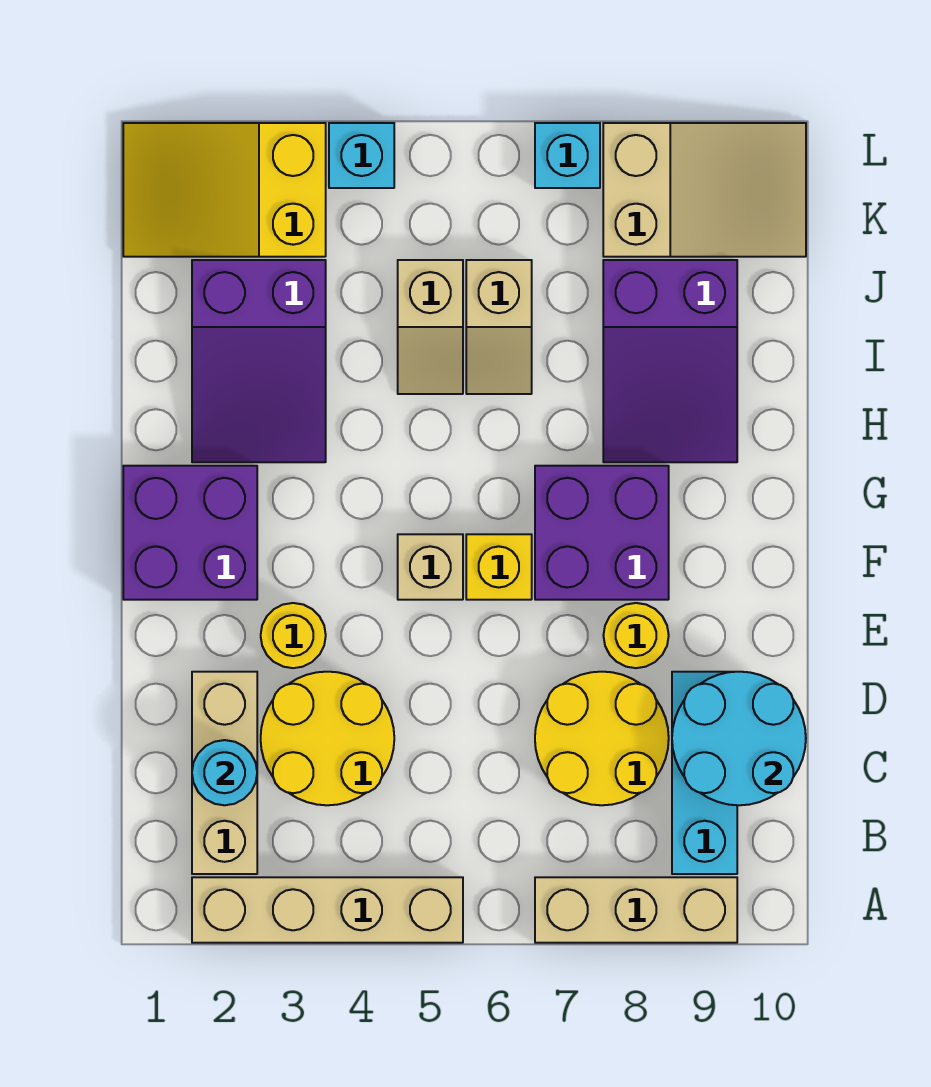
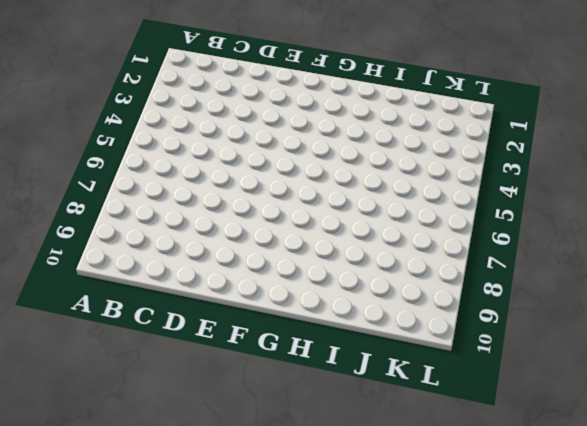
none -> tan 1x4 brick [192,877,463,943]
none -> tan 1x3 brick [535,877,737,943]
none -> tan 1x3 brick [192,672,257,874]

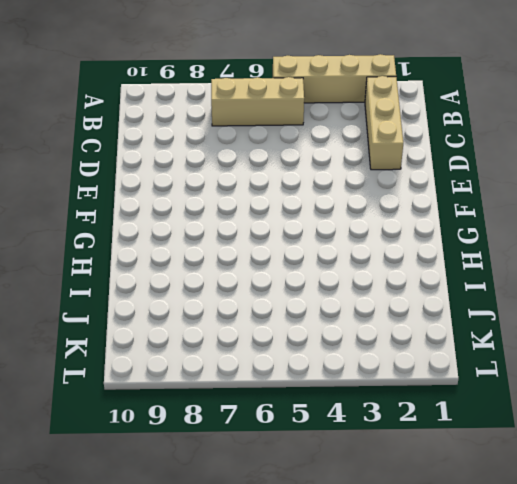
tan 1x3 brick [211,77,304,126] -> tan 1x3 brick moved to [535,877,737,943]
none -> cyan 1x3 brick [672,672,737,874]
none -> yellow 2x2 round brick [261,672,394,805]
none -> yellow 2x2 round brick [535,672,669,805]

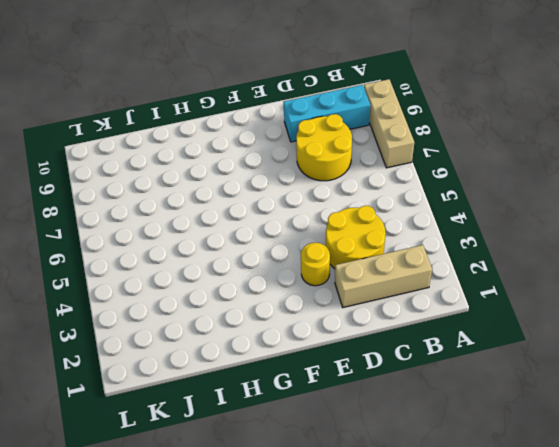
none -> tan 1x4 brick [192,877,463,943]
none -> yellow 1x1 round brick [603,603,669,668]
none -> purple 2x2 brick [123,466,257,600]

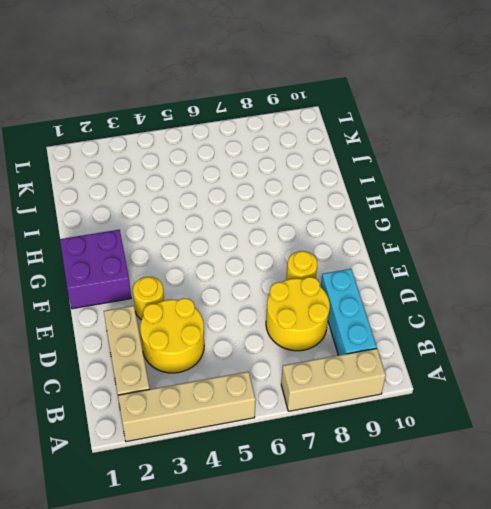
none -> tan 1x1 brick [398,534,463,600]
none -> yellow 1x1 brick [466,534,532,600]
none -> purple 2x2 brick [535,466,669,600]

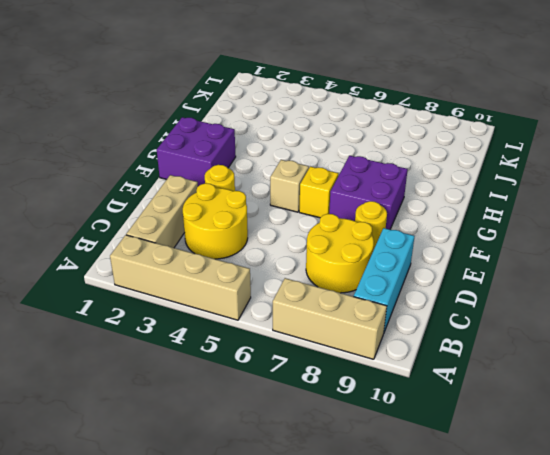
none -> purple 2x3 slope [192,260,326,462]
none -> purple 2x3 slope [603,260,737,462]
none -> tan 1x2 slope [398,260,463,394]

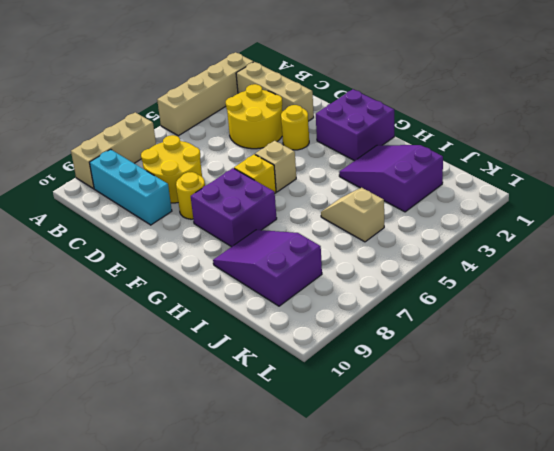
none -> tan 1x2 slope [466,260,532,394]
none -> yellow 2x3 slope [123,123,326,257]
none -> tan 2x3 slope [603,123,806,257]

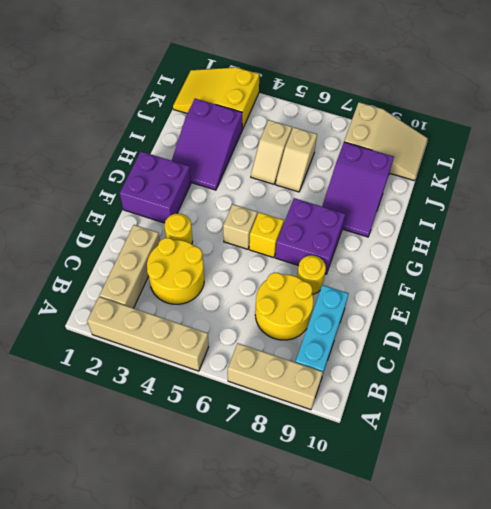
none -> cyan 1x1 brick [329,123,394,188]
none -> cyan 1x1 brick [535,123,600,188]
none -> cyan 1x1 round brick [192,740,257,805]

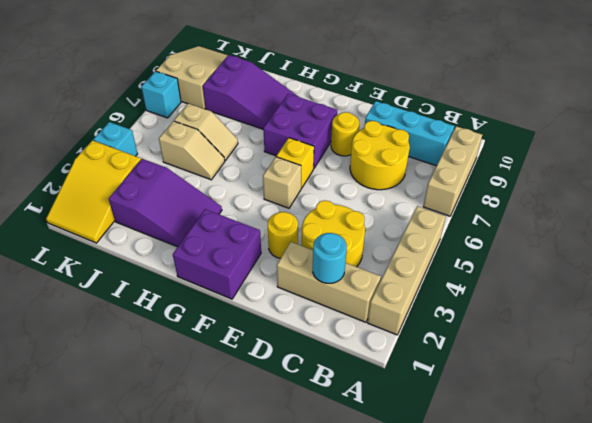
none -> cyan 2x2 round brick [672,672,806,805]

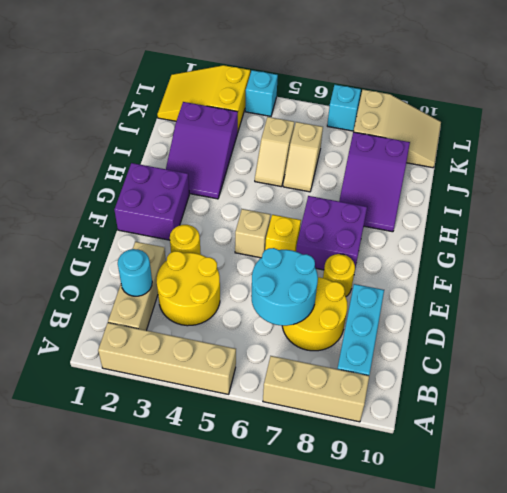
cyan 2x2 round brick [251,248,318,326] -> cyan 2x2 round brick moved to [672,672,806,805]

